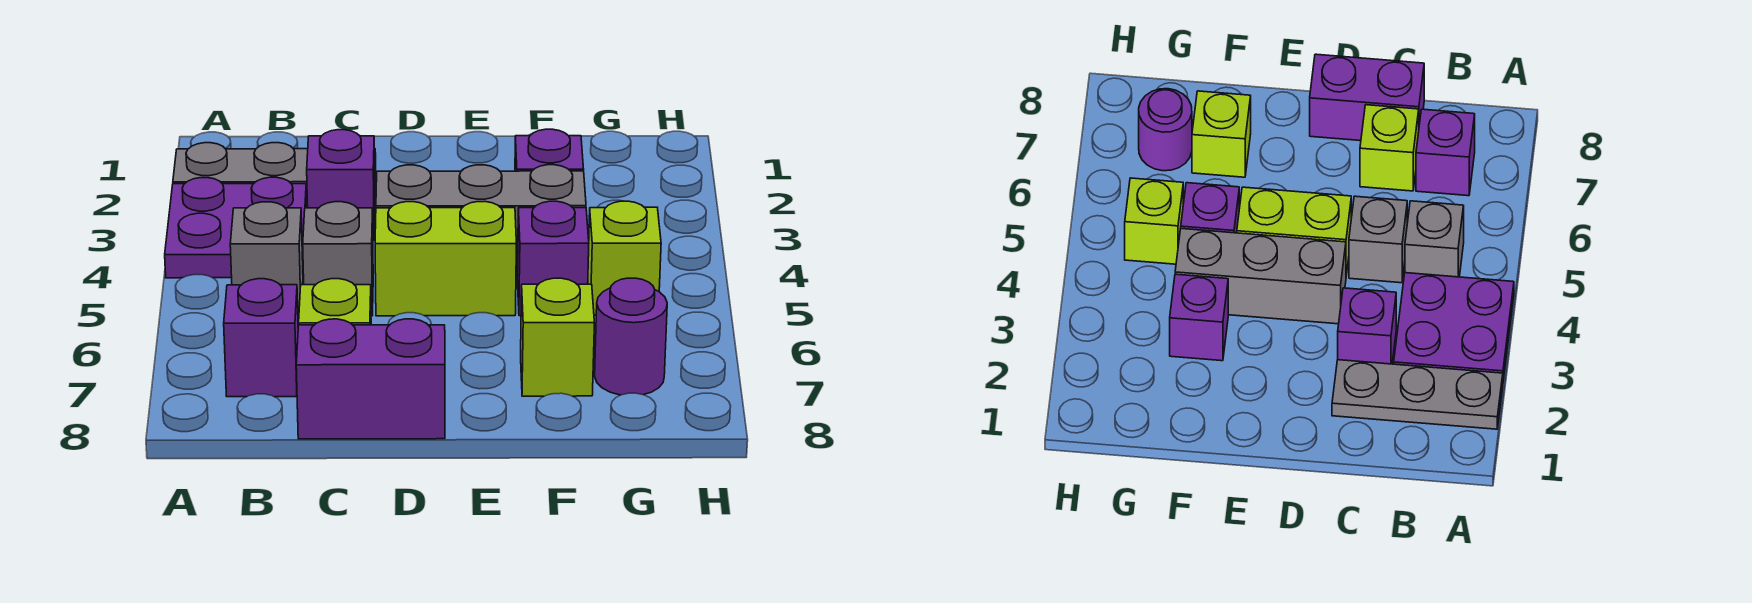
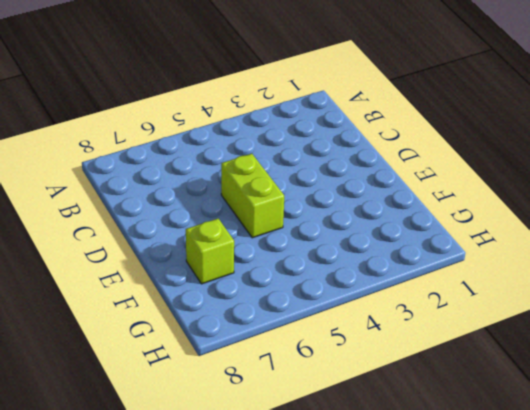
none -> grey 1x3 plate [173,143,376,195]
none -> purple 2x2 plate [165,177,307,278]
none -> grey 1x1 brick [230,202,303,316]

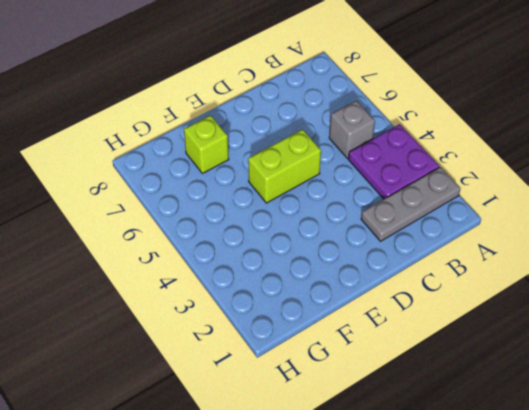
none -> purple 1x1 brick [224,279,298,397]
none -> purple 1x1 brick [307,130,375,240]
none -> grey 1x1 brick [303,202,373,316]

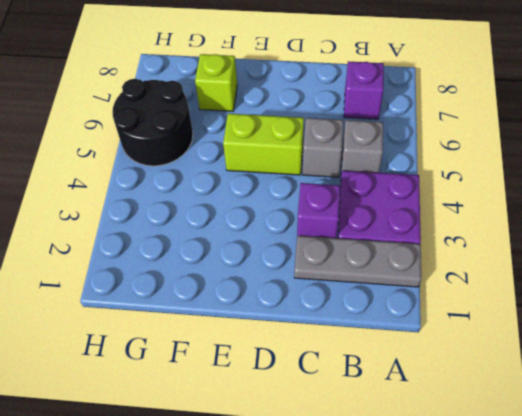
black 2x2 round brick [112,79,193,166] -> lime 1x1 brick [588,201,661,315]
none -> lime 1x1 brick [299,279,371,325]
none -> purple 1x2 brick [296,319,445,439]
none -> grey 1x3 brick [376,165,586,277]

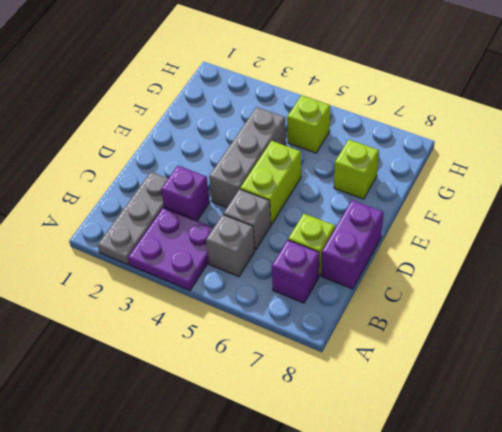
none -> purple 1x1 brick [515,129,584,171]
none -> purple 1x1 brick [517,201,589,316]
none -> purple 1x1 round brick [595,278,667,395]

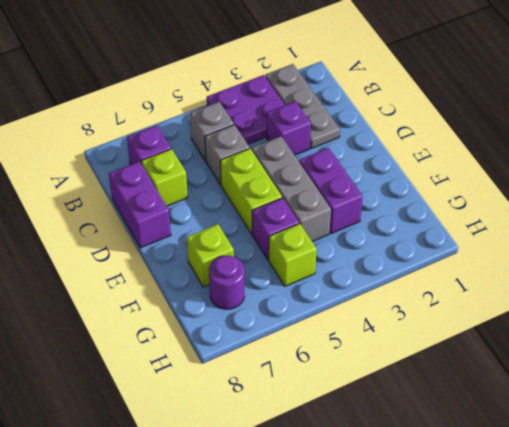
purple 1x2 brick [299,148,363,234] -> purple 1x1 brick [515,129,584,171]

